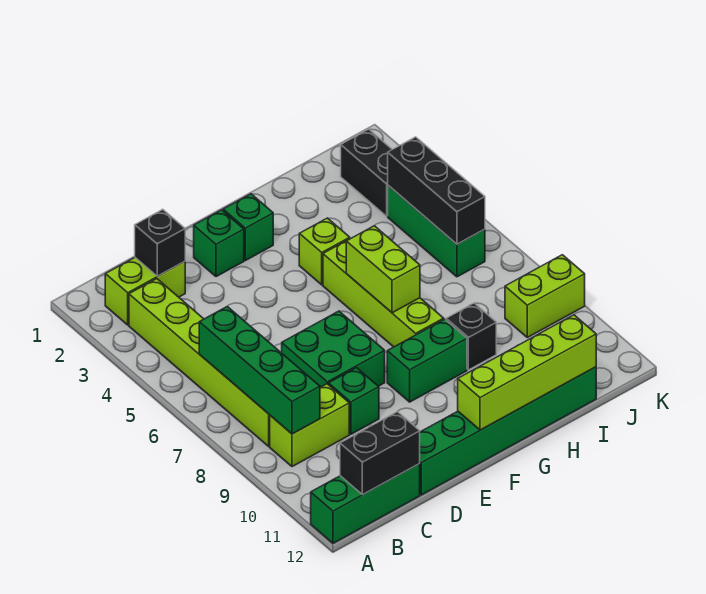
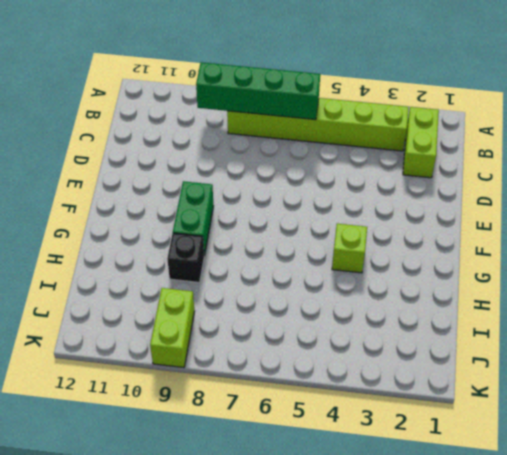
none -> green 1x3 brick [311,464,420,543]
none -> lime 1x2 brick [270,384,349,467]
none -> green 2x2 brick [282,311,385,387]

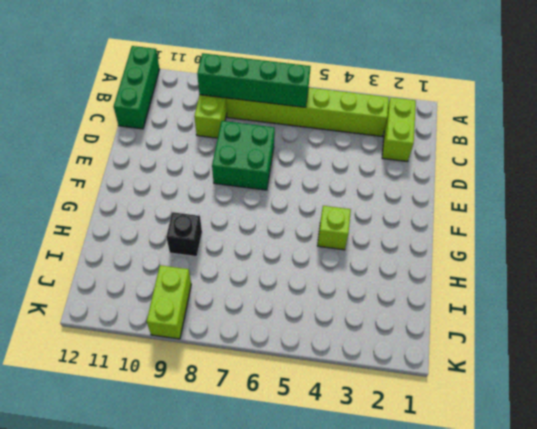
none -> green 1x1 brick [329,368,379,434]
none -> green 1x6 brick [419,367,596,495]
none -> green 1x1 brick [194,210,244,277]

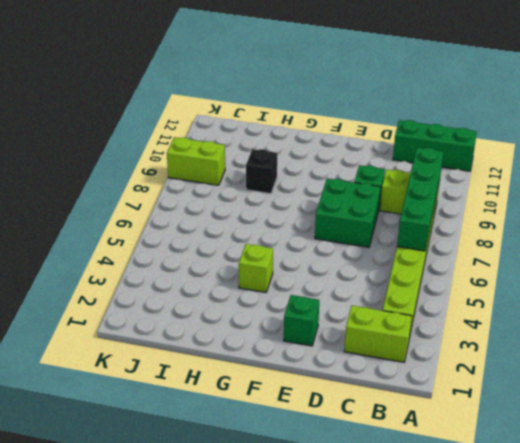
none -> green 1x6 brick [419,367,596,495]
none -> green 1x1 brick [223,194,273,261]
none -> green 1x2 brick [387,319,467,402]

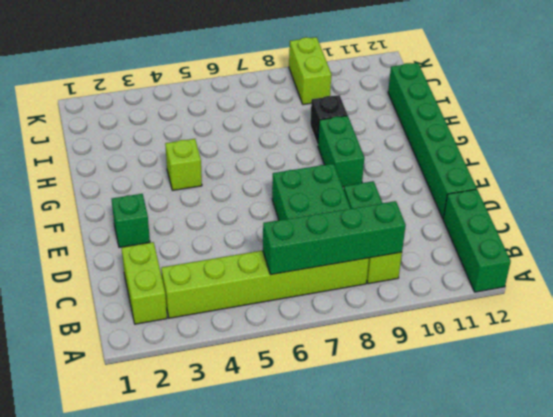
none -> green 1x1 brick [223,194,273,261]
none -> lime 1x4 brick [323,241,444,347]
none -> black 1x2 brick [341,129,392,216]

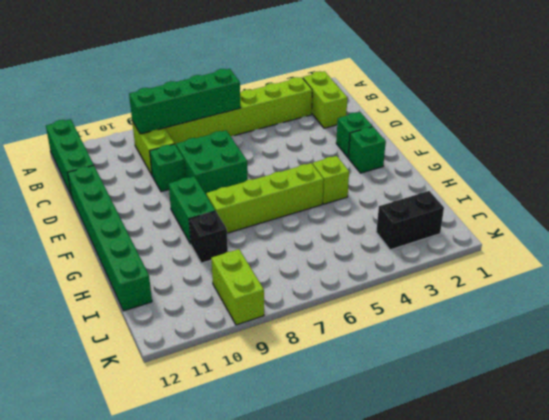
none -> green 1x3 brick [388,185,485,277]
none -> black 1x2 brick [340,412,420,495]
none -> black 1x1 brick [135,209,185,276]

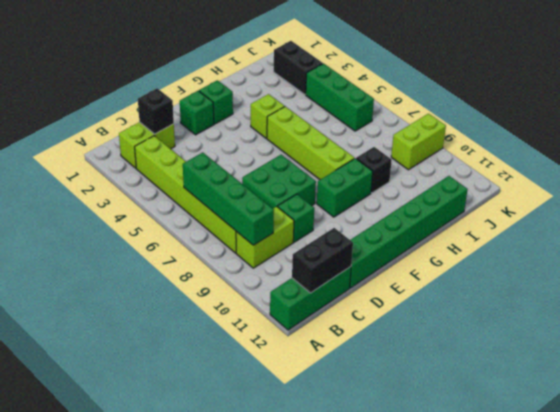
none -> lime 1x4 brick [458,315,596,430]
none -> lime 1x2 brick [346,226,420,313]
none -> black 1x3 brick [388,137,485,244]

